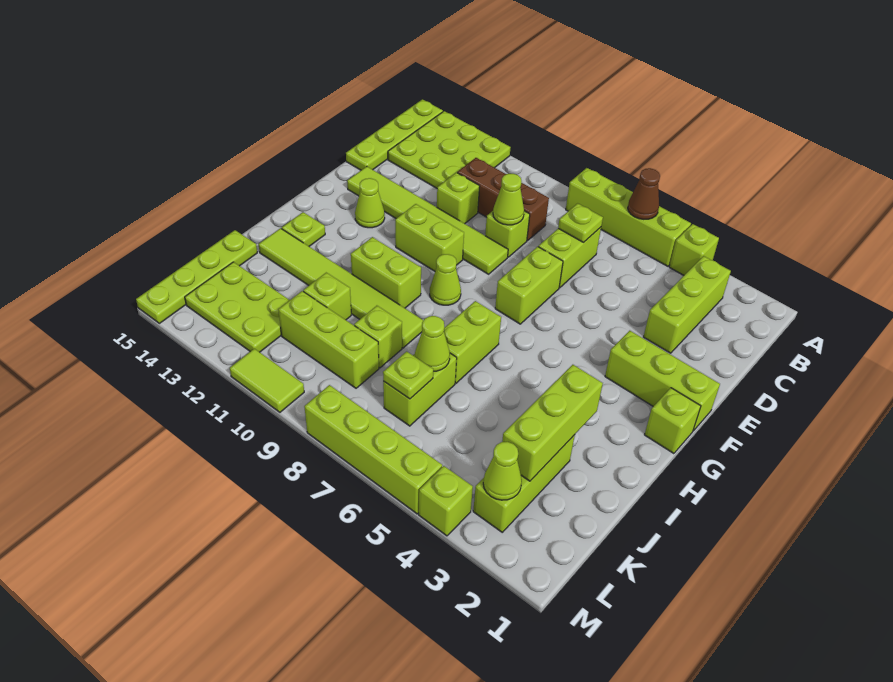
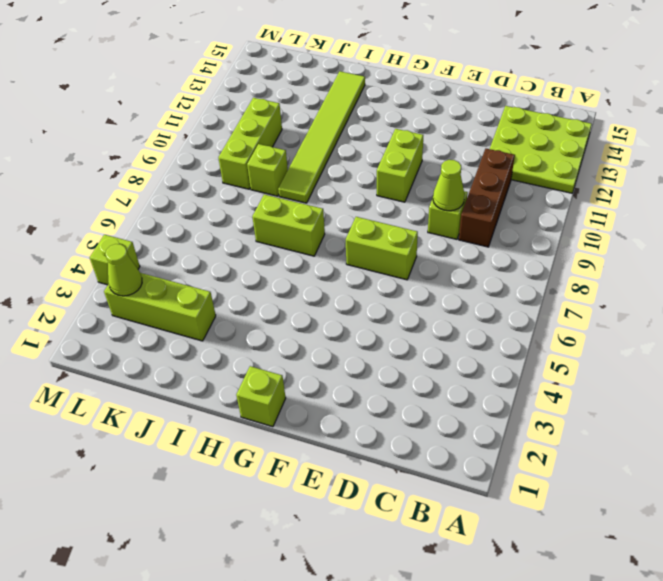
none -> lime 1x1 brick [669,224,719,275]
none -> lime 1x4 brick [566,168,691,266]
none -> lime 1x4 plate [346,99,443,170]
none -> lime 1x3 brick [644,256,731,353]

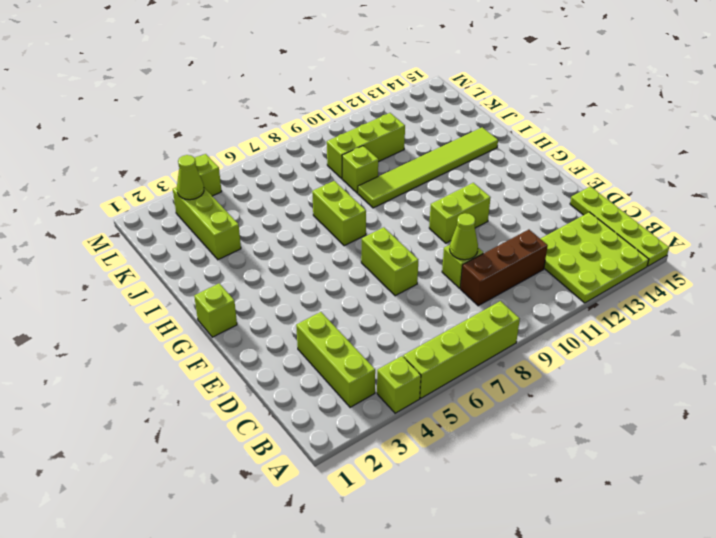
none -> lime 1x2 brick [538,227,601,288]
none -> lime 1x1 brick [437,173,480,224]
none -> lime 1x6 tile [347,167,508,274]
none -> lime 1x3 brick [605,331,720,431]

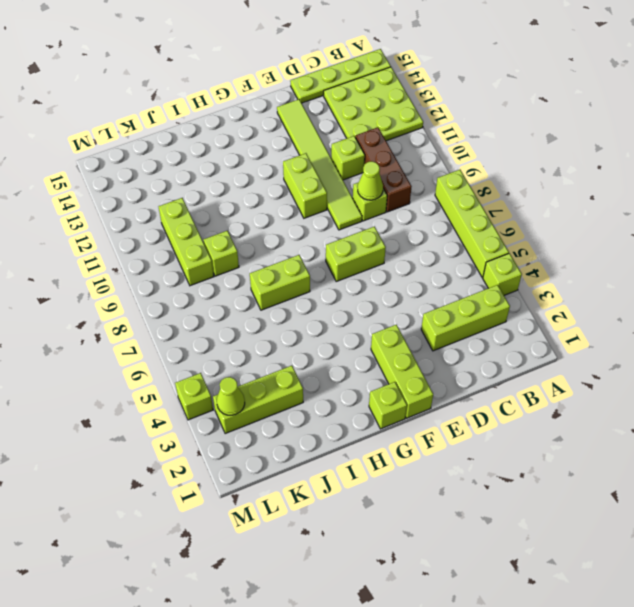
none -> lime 1x2 brick [538,227,601,288]
none -> lime 1x1 cone [355,178,385,228]
none -> lime 1x1 cone [430,254,461,305]
none -> lime 1x2 brick [351,237,421,308]

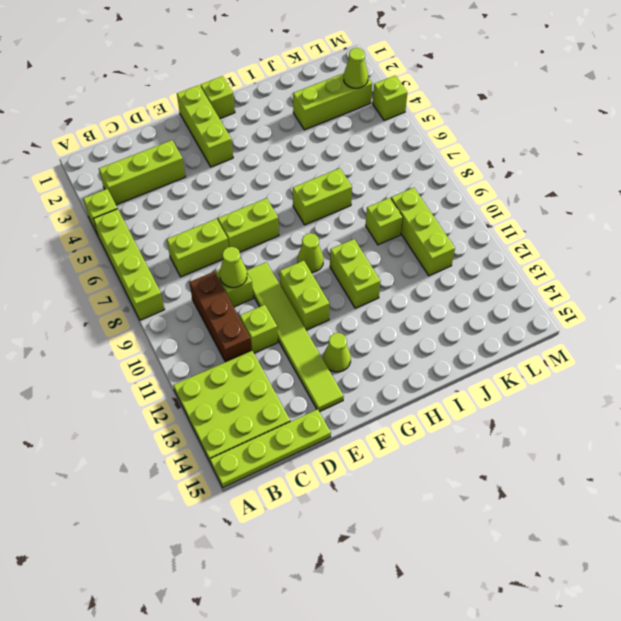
none -> lime 1x1 plate [282,212,325,246]
none -> lime 1x6 tile [259,228,423,348]
none -> lime 1x2 brick [383,353,457,426]
none -> lime 1x1 brick [303,273,351,320]

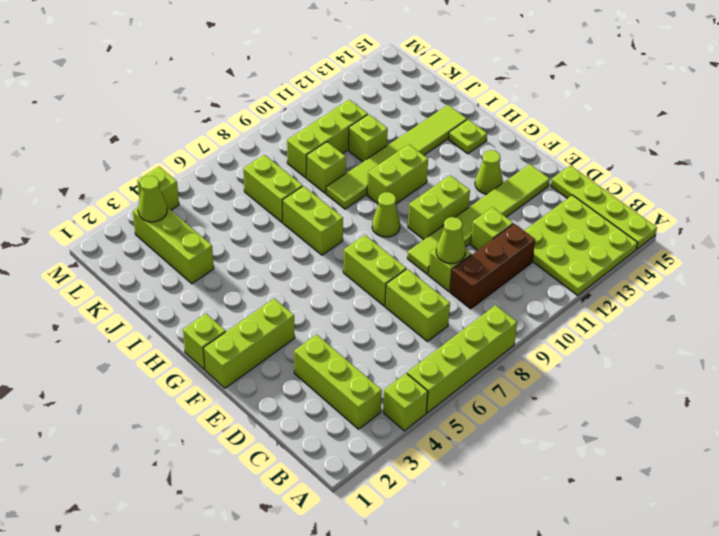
none -> lime 1x4 plate [136,230,257,323]
none -> lime 2x3 plate [185,262,290,352]
none -> lime 1x4 brick [304,385,442,514]
none -> lime 1x2 tile [230,349,304,412]

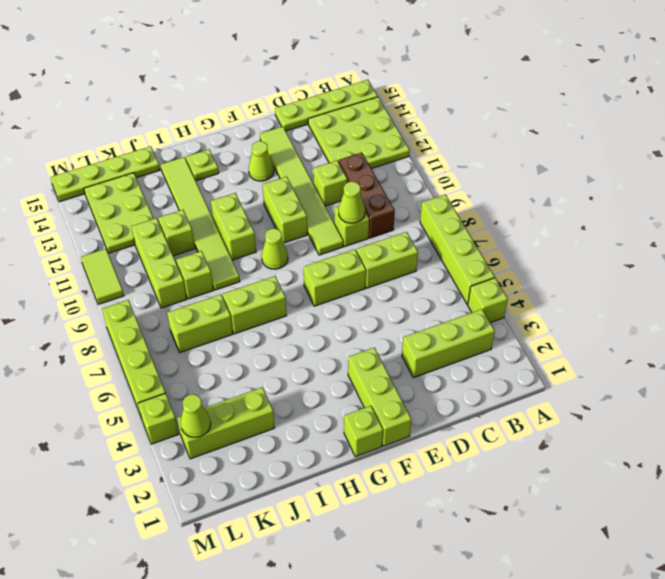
none -> brown 1x1 cone [628,168,660,219]
none -> lime 1x1 plate [558,203,603,242]
none -> lime 1x3 brick [502,365,603,481]
none -> lime 1x1 cone [415,316,450,371]

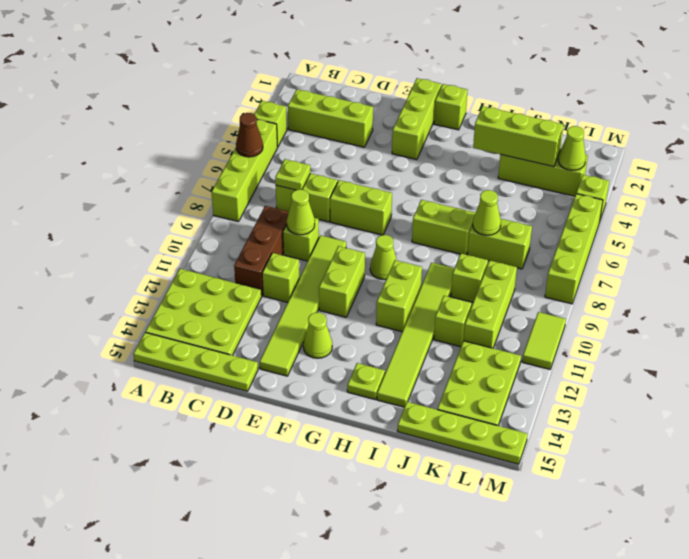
none -> lime 1x1 plate [383,351,433,399]

